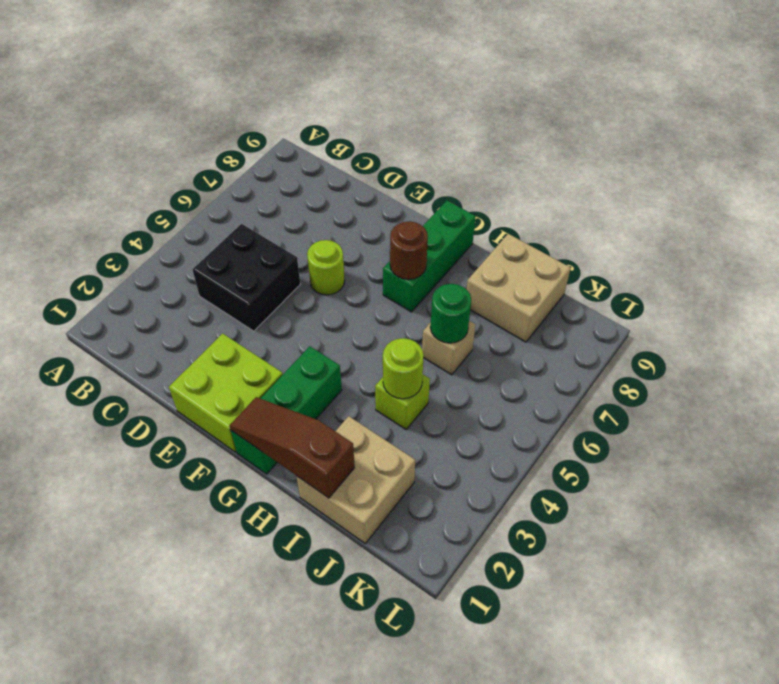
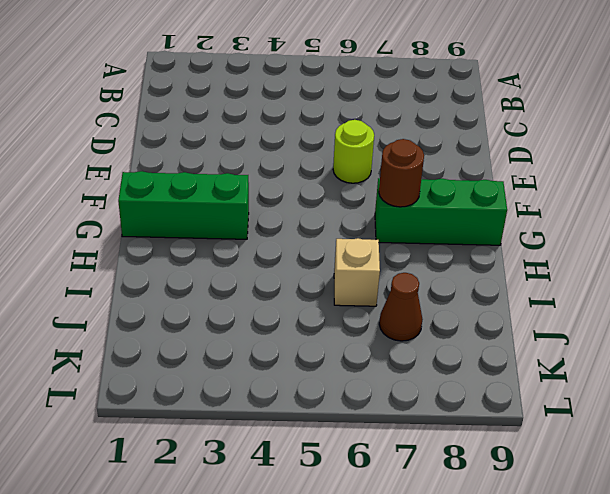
brown 1x1 cone [379,273,423,341] -> none
none -> black 2x2 brick [192,224,300,331]
none -> lime 2x2 brick [169,333,283,452]
none -> tan 2x2 brick [296,416,415,543]

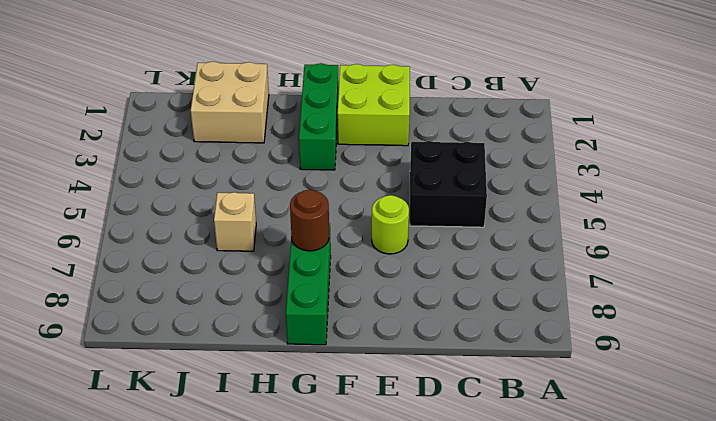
none -> lime 1x1 brick [375,375,430,429]
none -> tan 2x2 brick [466,234,571,342]
none -> brown 1x3 slope [230,397,355,498]

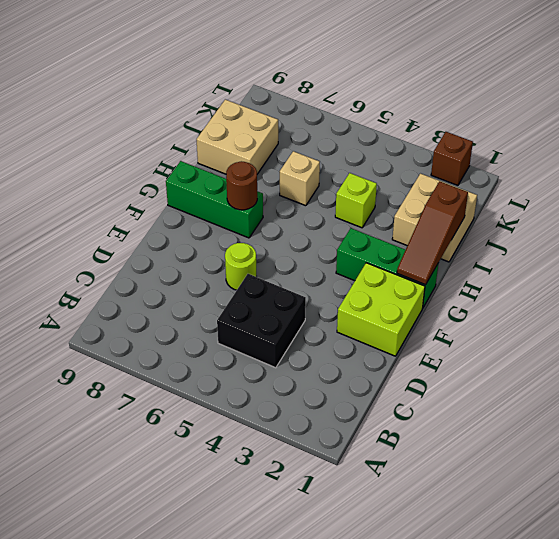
brown 1x1 brick [431,132,473,185] -> none
none -> lime 1x1 round brick [382,338,424,399]
none -> green 1x1 round brick [430,284,471,343]

